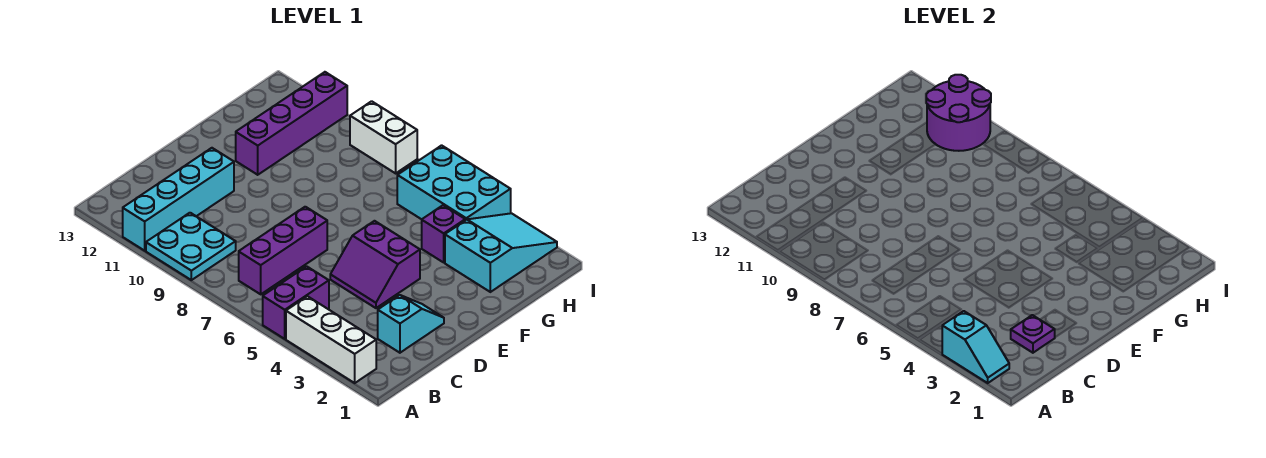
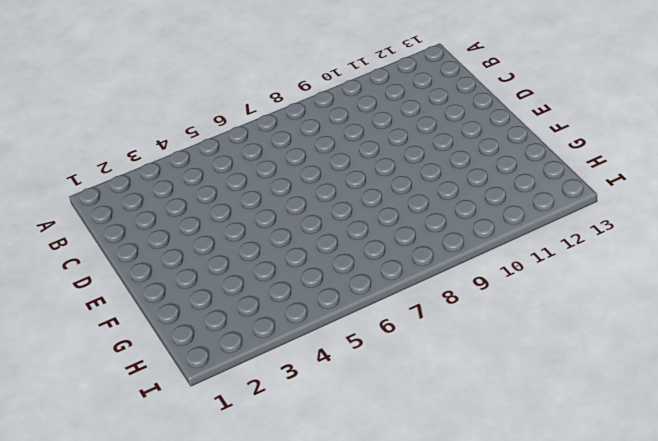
none -> white 1x3 brick [286,296,376,383]
none -> purple 1x2 brick [263,266,329,339]
none -> cyan 2x2 plate [146,213,236,280]

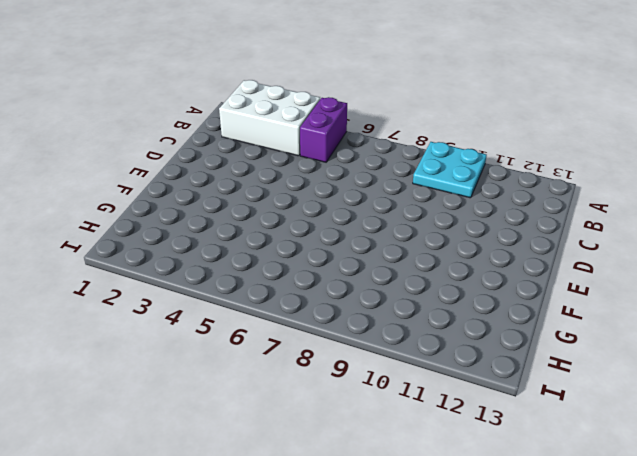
white 2x3 brick [219,80,320,156] -> white 1x3 brick [286,296,376,383]
none -> cyan 1x4 brick [123,148,234,251]
none -> purple 1x3 brick [239,207,327,294]
none -> cyan 1x2 slope [378,295,444,353]

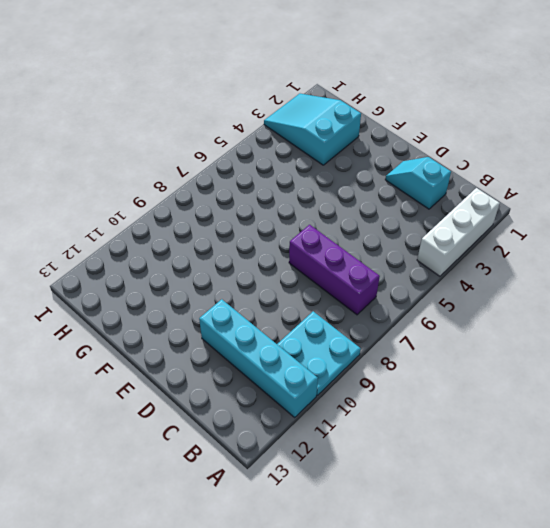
none -> purple 1x2 brick [263,266,329,339]
none -> purple 2x2 slope [330,221,420,308]
none -> purple 1x4 brick [236,72,347,175]

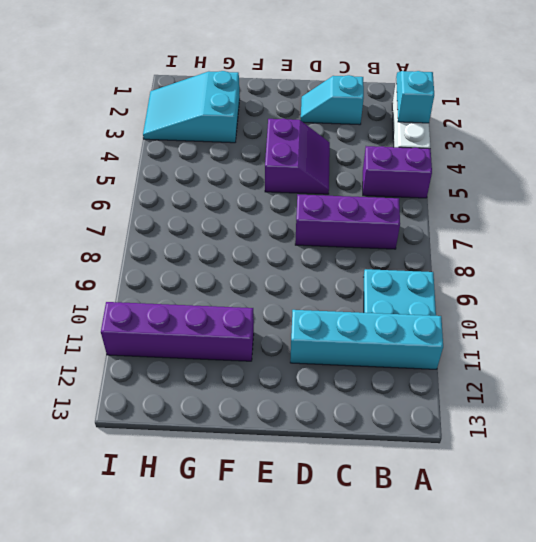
none -> purple 1x1 brick [422,205,465,262]
none -> cyan 2x3 brick [397,145,511,220]
none -> white 1x2 brick [350,101,417,173]

